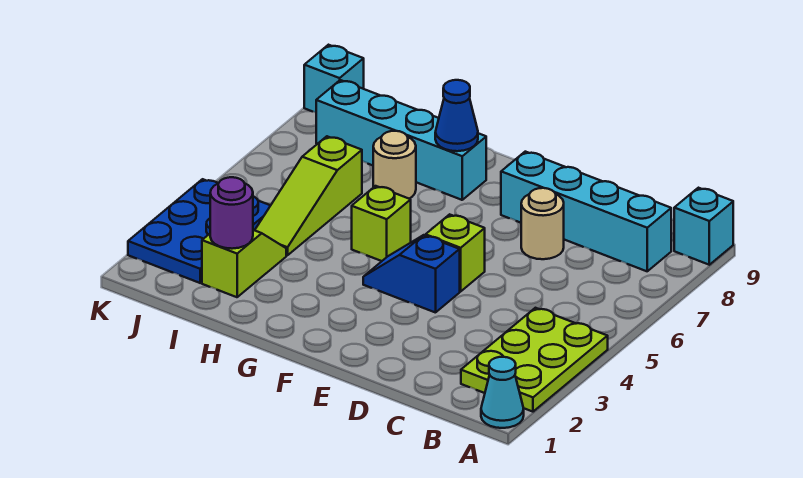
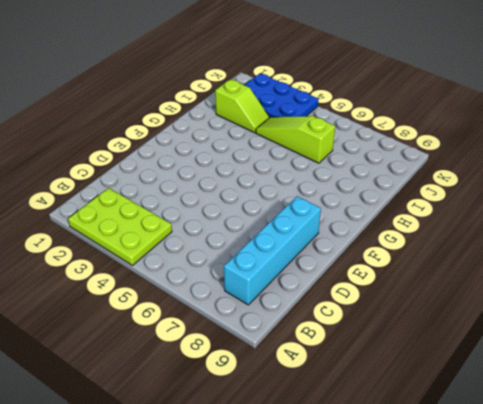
none -> cyan 1x1 cone [481,357,524,428]
none -> cyan 1x1 brick [674,188,733,265]
none -> tan 1x1 round brick [521,188,564,259]

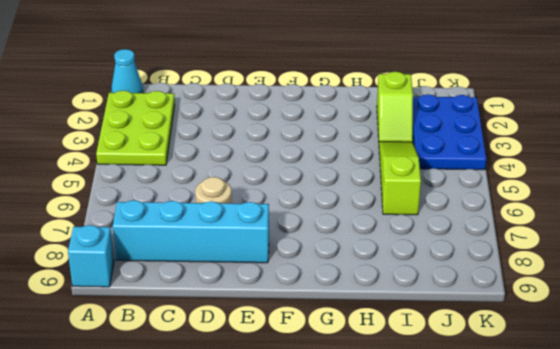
none -> blue 1x2 slope [363,235,460,313]
none -> lime 1x1 brick [426,214,485,291]
none -> lime 1x1 brick [352,186,411,261]

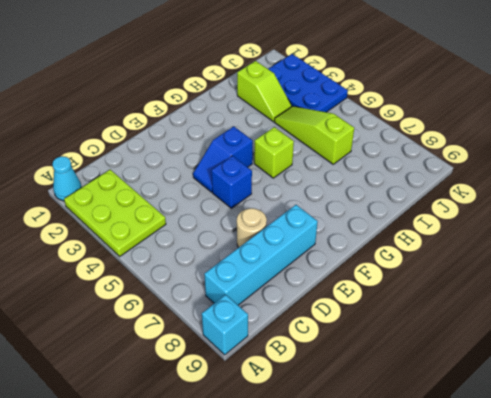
blue 1x2 slope [193,126,253,192] -> blue 1x2 slope turned to [363,235,460,313]
blue 1x1 brick [212,156,252,208] -> lime 1x1 brick [426,214,485,291]
none -> cyan 1x4 brick [316,80,486,200]
none -> tan 1x1 round brick [373,131,416,198]
none -> cyan 1x1 brick [304,45,364,112]

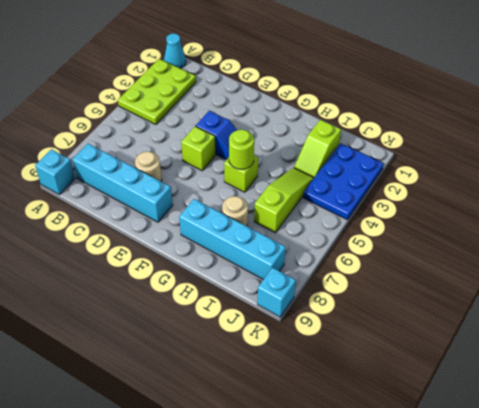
lime 1x1 round brick [229,130,254,169] -> none
none -> blue 1x1 cone [435,80,478,151]
none -> purple 1x1 round brick [210,177,253,249]

